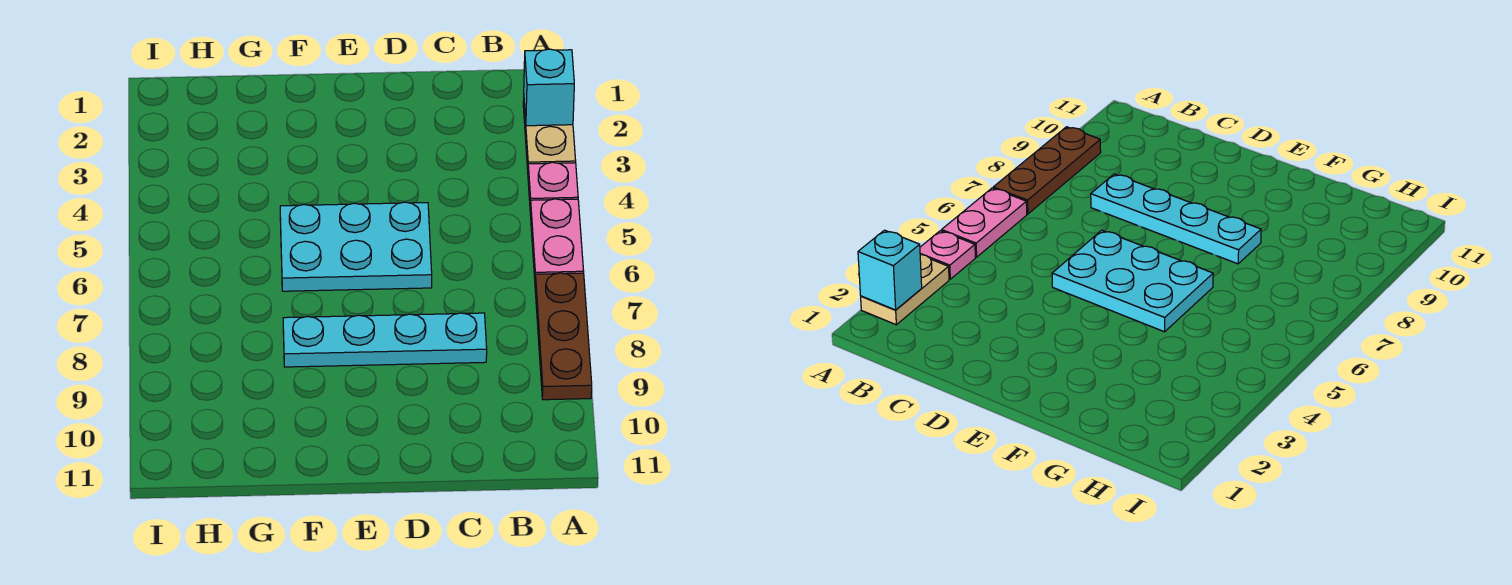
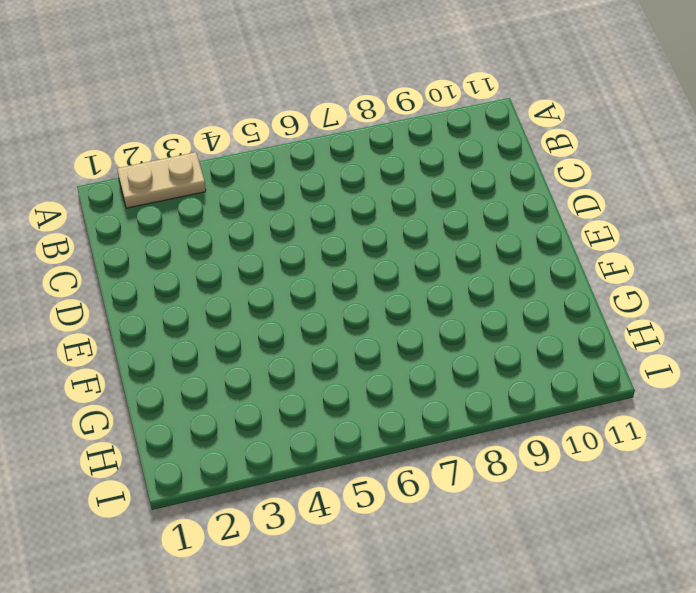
none -> pink 1x1 plate [528,162,578,207]
none -> pink 1x2 plate [530,199,584,278]

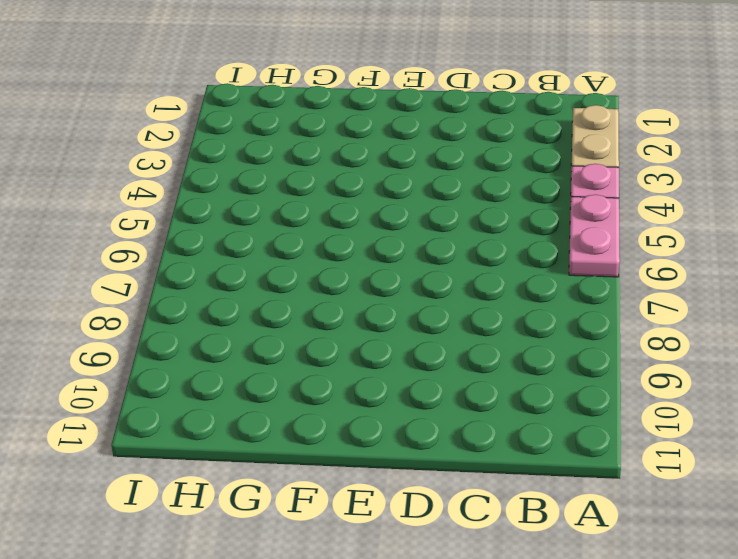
none -> brown 1x3 plate [535,273,592,400]
none -> cyan 1x4 plate [283,313,487,367]

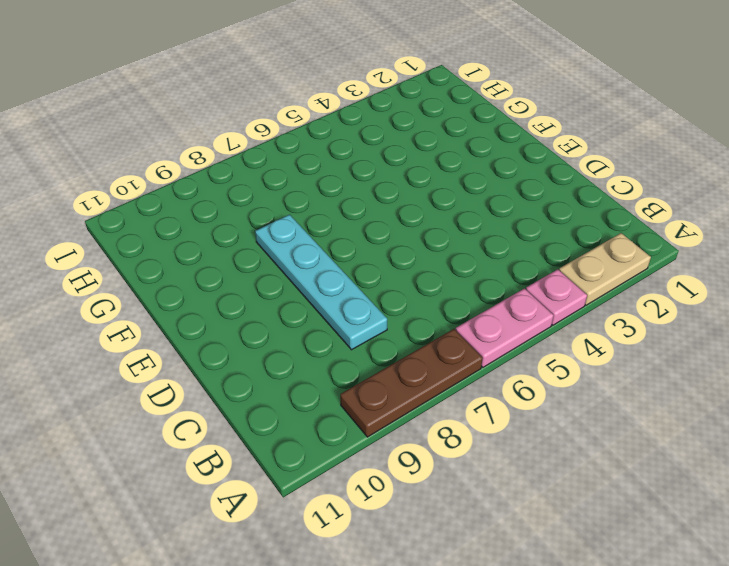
none -> cyan 2x3 plate [280,202,432,291]
none -> cyan 1x1 brick [524,49,574,126]

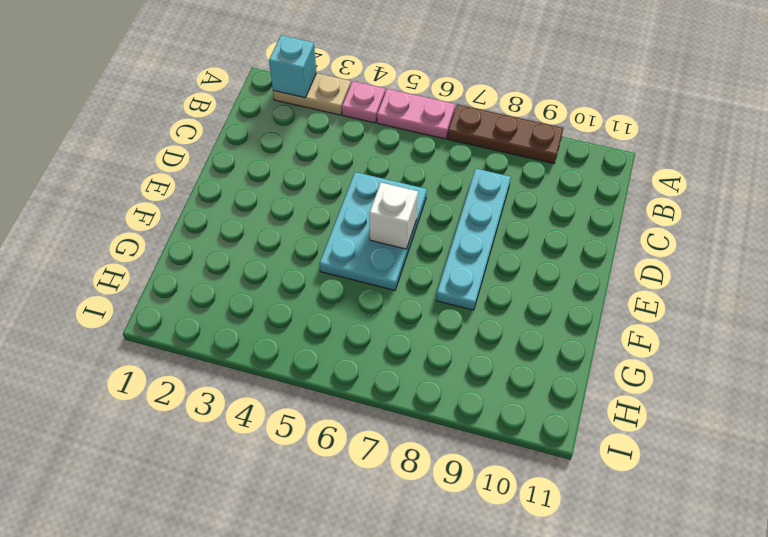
white 1x1 brick [369,183,418,249] -> none

